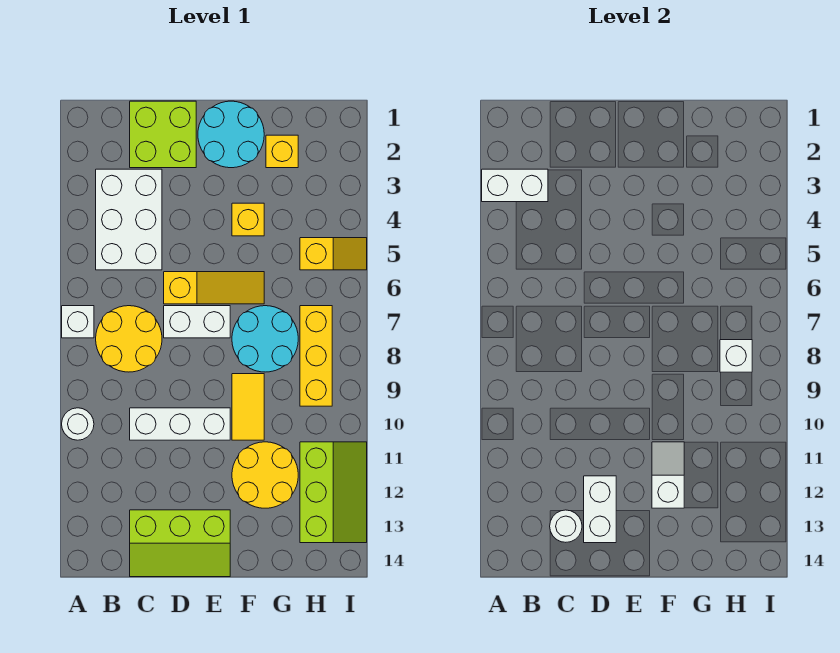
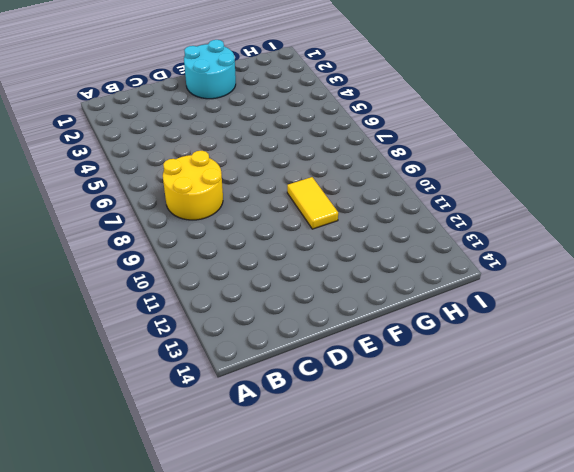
none -> white 1x1 brick [62,306,94,338]
none -> white 1x1 round brick [62,408,94,440]
none -> white 2x3 brick [96,169,162,270]

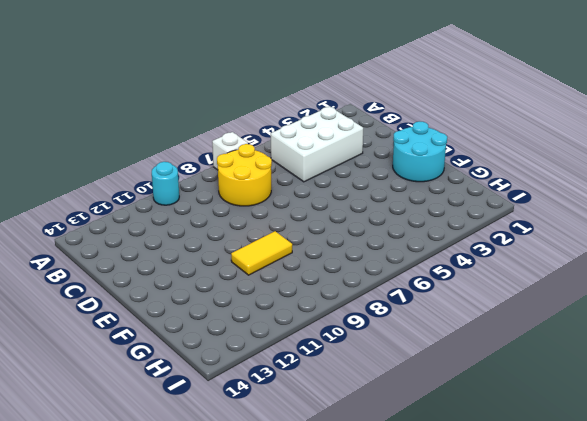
cyan 1x1 round brick [152,162,179,205] -> white 1x1 round brick [62,408,94,440]
none -> lime 2x2 brick [130,101,196,168]
none -> white 1x3 brick [130,408,230,440]
none -> lime 2x3 slope [130,510,230,577]

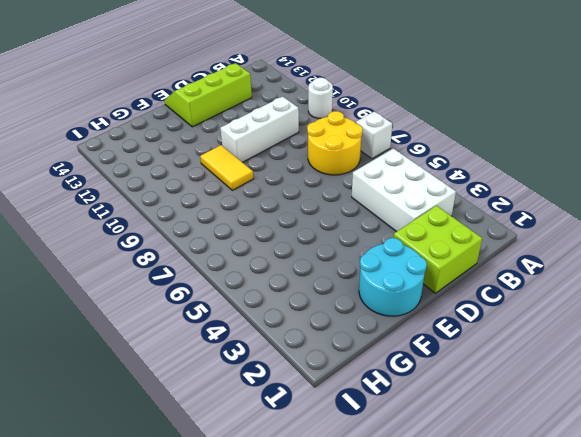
none -> yellow 1x3 slope [164,272,264,304]
none -> white 1x2 brick [164,306,230,338]
none -> yellow 1x1 brick [232,203,264,236]

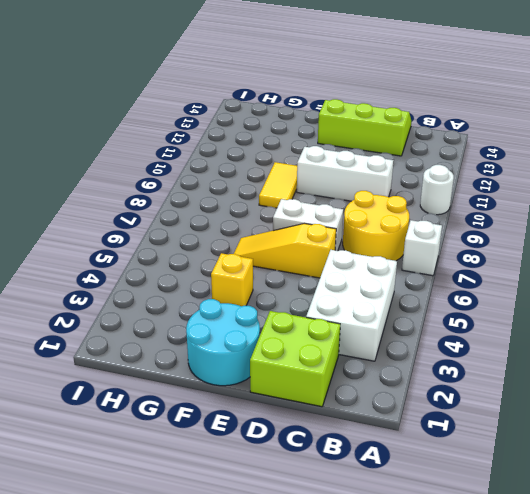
none -> cyan 2x2 round brick [232,306,298,372]
none -> yellow 2x2 round brick [232,442,298,508]
none -> yellow 1x1 brick [266,135,298,168]

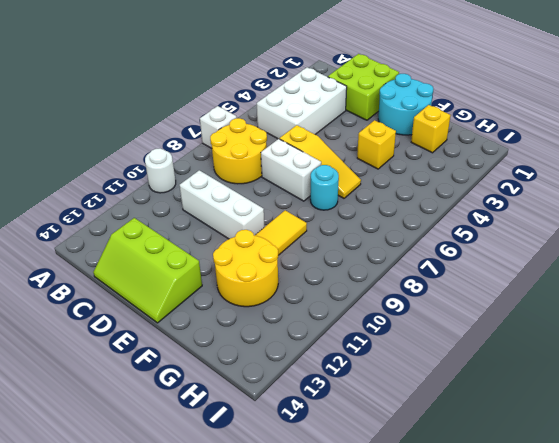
cyan 1x1 round brick [310,165,339,210] -> cyan 2x2 round brick [232,306,298,372]
none -> yellow 1x2 slope [300,238,367,270]
none -> yellow 1x3 brick [300,306,332,406]
none -> lime 2x3 slope [300,442,367,543]

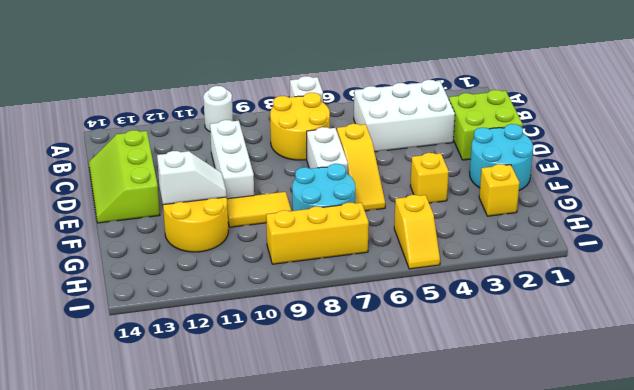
none -> lime 2x3 slope [300,442,367,543]
none -> white 1x2 brick [482,169,548,202]
none -> white 1x1 round brick [550,510,582,542]

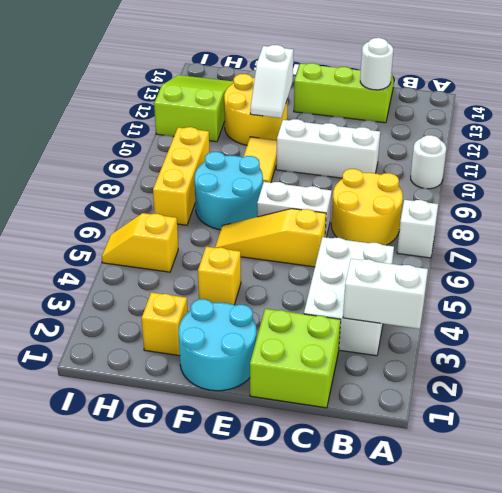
lime 2x3 slope [154,75,234,142] -> lime 2x3 slope turned to [300,442,367,543]
none -> white 1x2 brick [584,476,616,543]
none -> white 1x1 brick [720,340,752,372]

